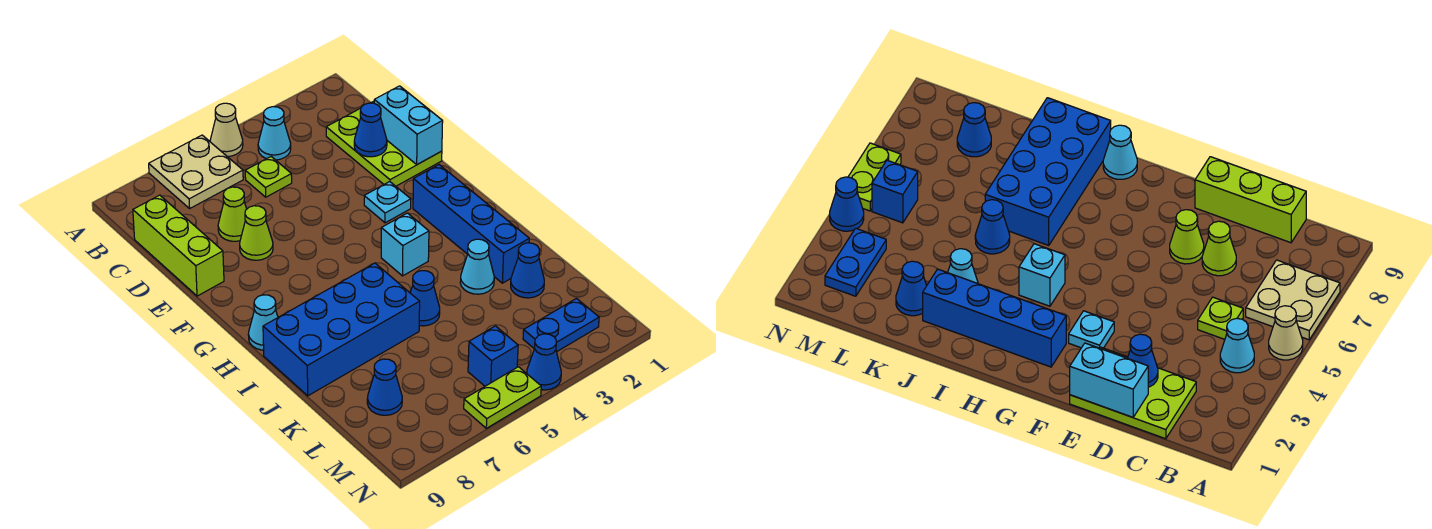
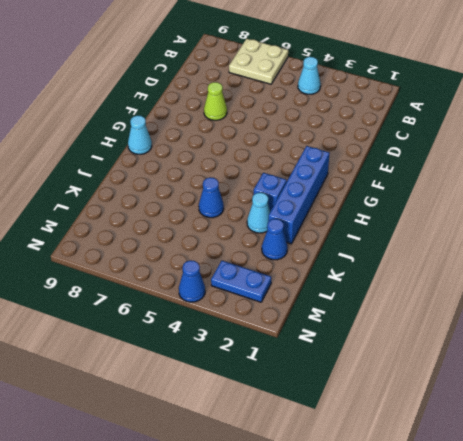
blue 1x1 brick [254,173,287,211] -> blue 1x1 brick moved to [468,326,518,386]
none -> tan 1x1 cone [210,103,243,157]
none -> lime 2x3 plate [326,101,442,186]
none -> lime 1x1 plate [245,157,292,197]

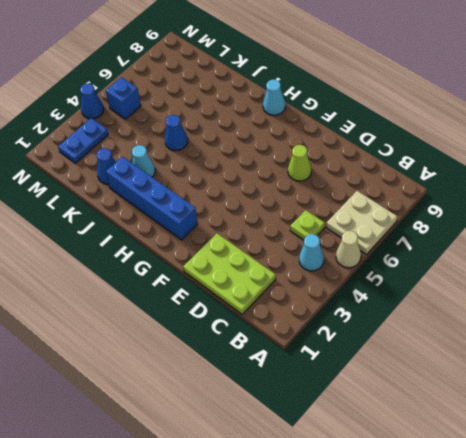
none -> lime 1x3 brick [133,195,224,296]
none -> lime 1x1 cone [218,187,247,241]
none -> cyan 1x1 plate [364,182,411,223]

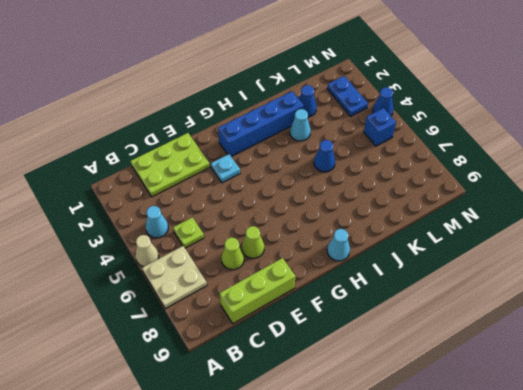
none -> cyan 1x1 brick [381,213,429,276]
none -> blue 2x4 brick [263,263,420,396]
none -> blue 1x1 cone [367,359,402,415]

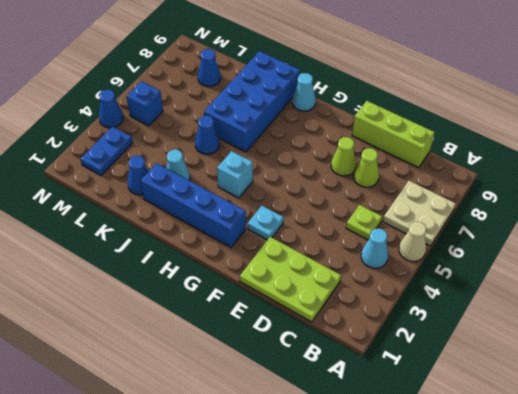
none -> lime 1x2 plate [464,367,541,428]
none -> cyan 1x2 brick [374,86,443,165]
none -> blue 1x1 cone [354,103,387,157]

